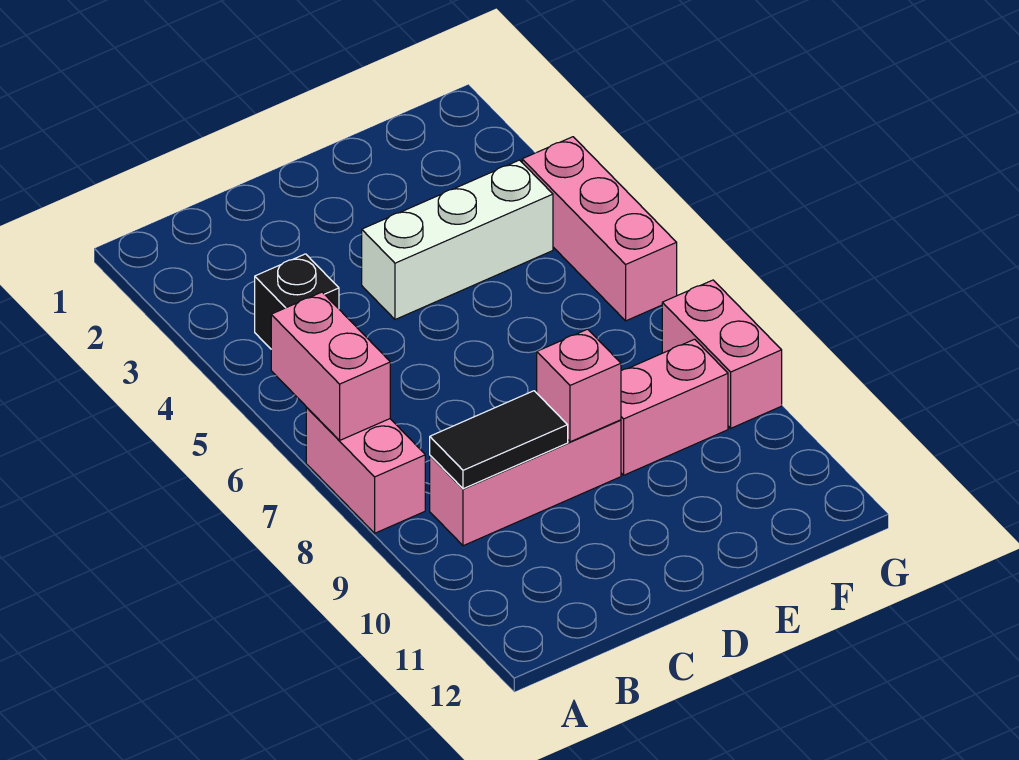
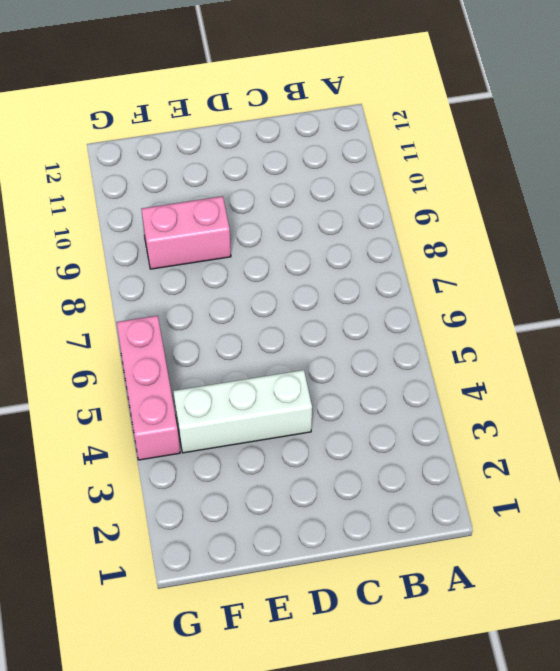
none -> pink 1x2 brick [306,407,425,533]
none -> black 1x1 brick [255,254,339,349]

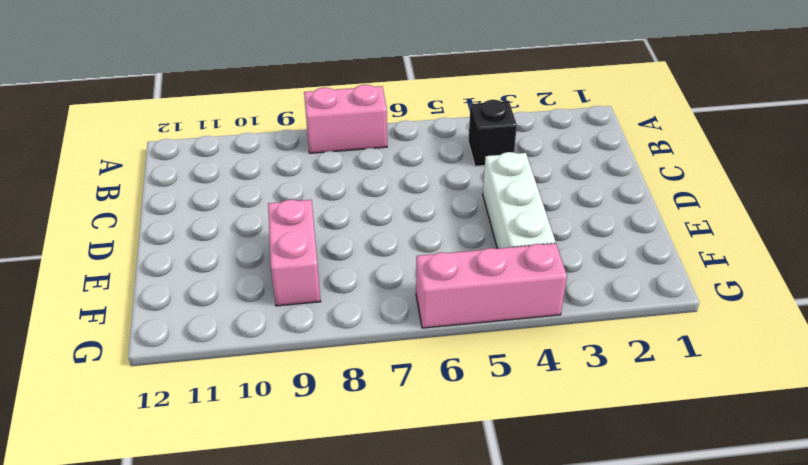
none -> pink 1x3 brick [430,420,621,546]
none -> pink 1x2 brick [662,280,782,428]

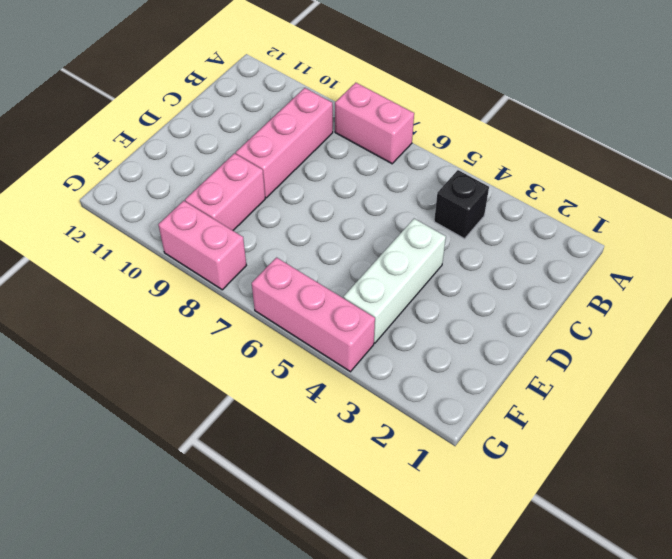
none -> pink 1x2 brick [271,292,390,440]
none -> black 1x2 tile [430,391,568,489]

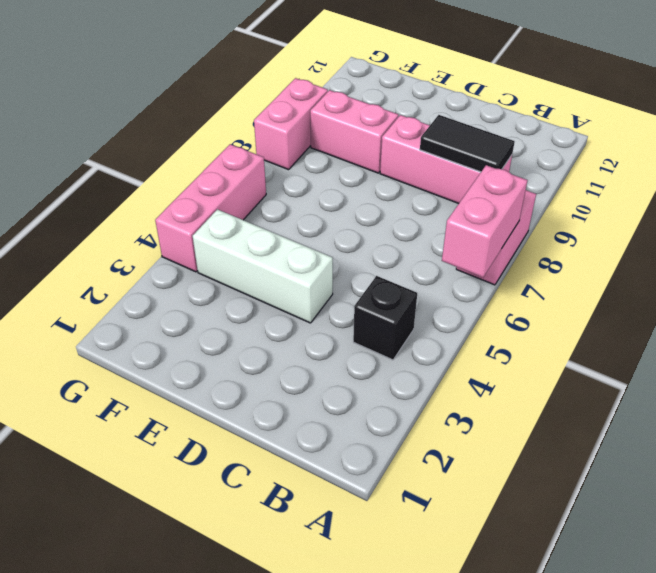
none -> pink 1x1 brick [537,329,621,442]

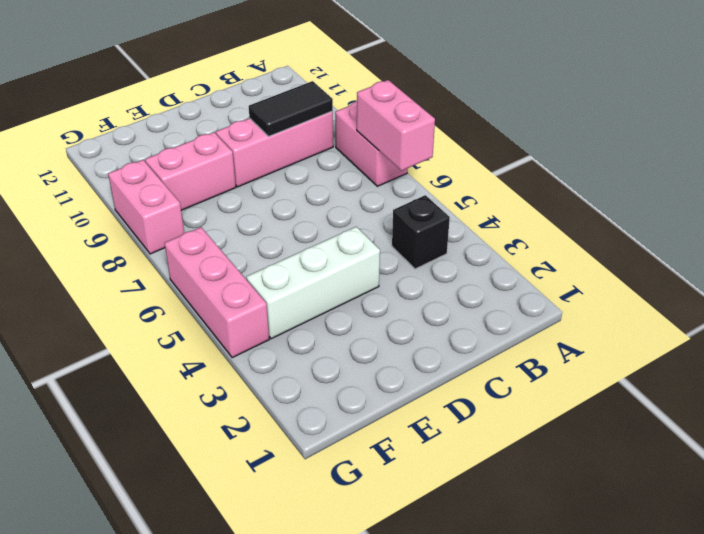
none -> pink 1x1 brick [537,329,621,442]

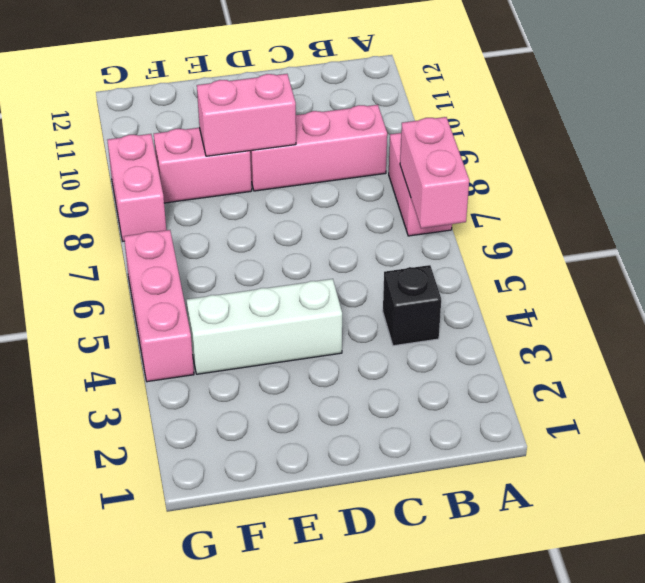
pink 1x2 brick [197,74,296,156] -> pink 1x1 brick [537,329,621,442]
none -> black 1x2 tile [430,391,568,489]

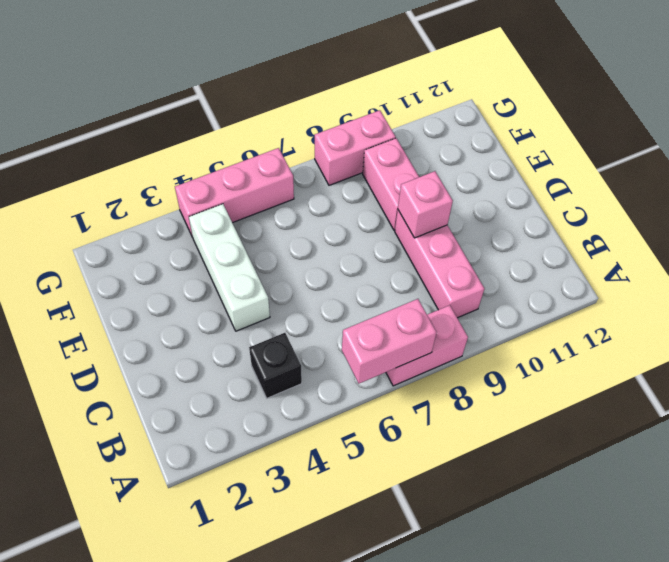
none -> black 1x2 tile [430,391,568,489]

